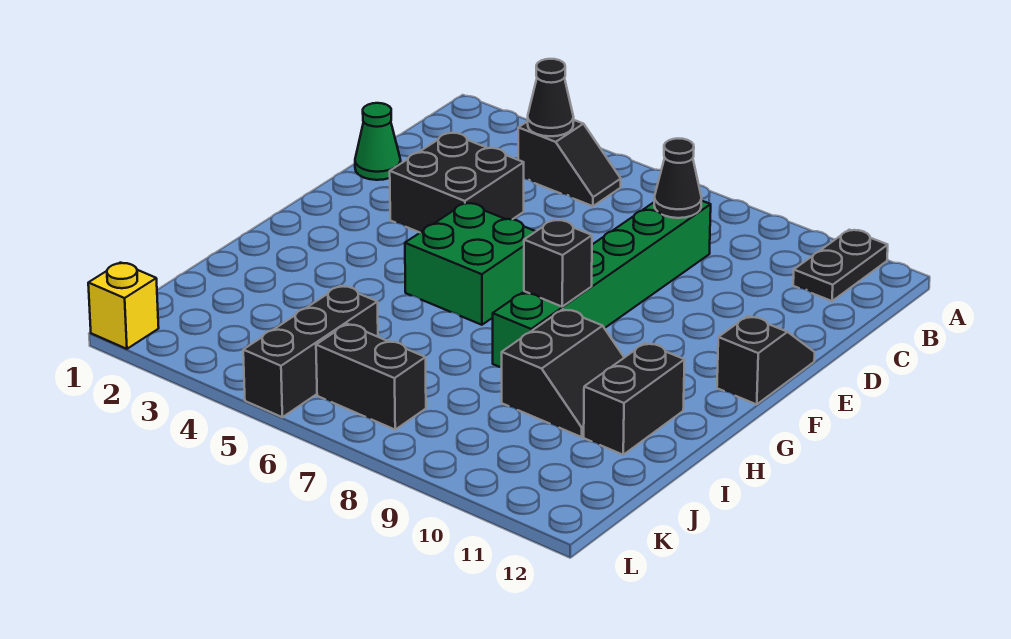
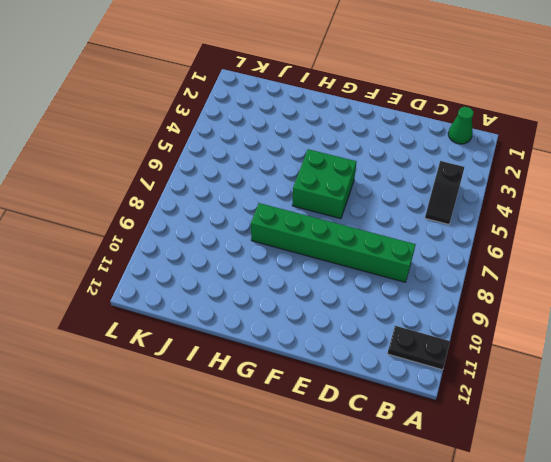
green 1x1 cone [448,107,474,144] -> green 1x1 cone moved to [355,103,401,180]
none -> black 2x2 brick [390,133,524,232]
none -> black 1x2 slope [717,316,815,404]
none -> black 2x2 slope [502,309,624,437]

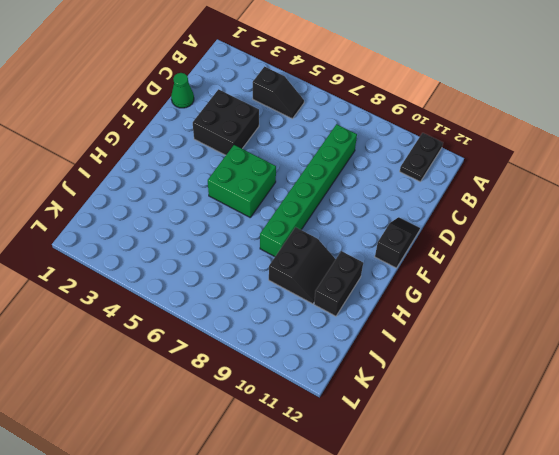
none -> black 1x3 brick [243,286,378,417]
none -> black 1x2 brick [316,324,426,430]
none -> yellow 1x1 brick [88,263,159,349]

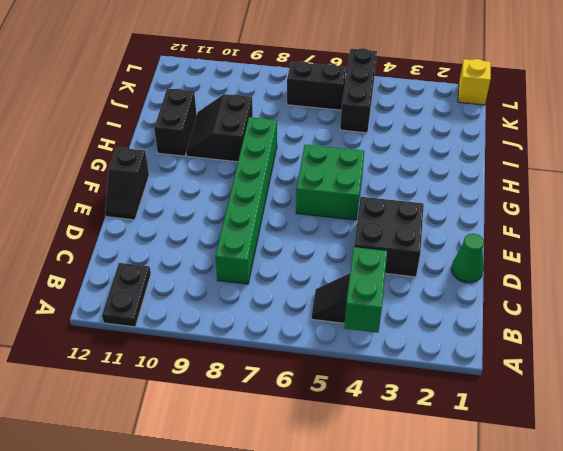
green 1x2 brick [344,247,387,333] -> black 1x1 cone [528,59,574,136]
none -> black 1x1 cone [654,139,702,218]
none -> black 1x1 brick [524,220,592,307]

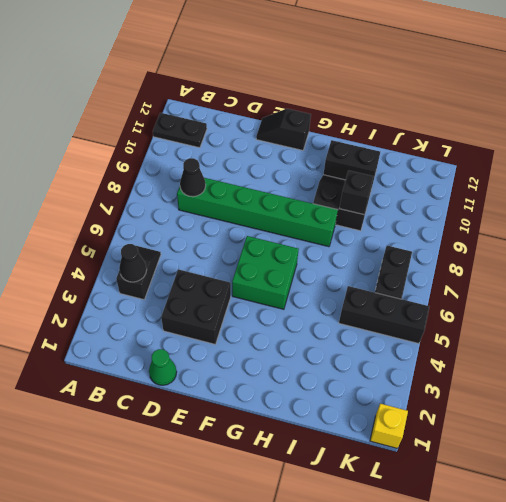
black 1x1 brick [340,170,374,215] -> black 1x1 brick moved to [524,220,592,307]

